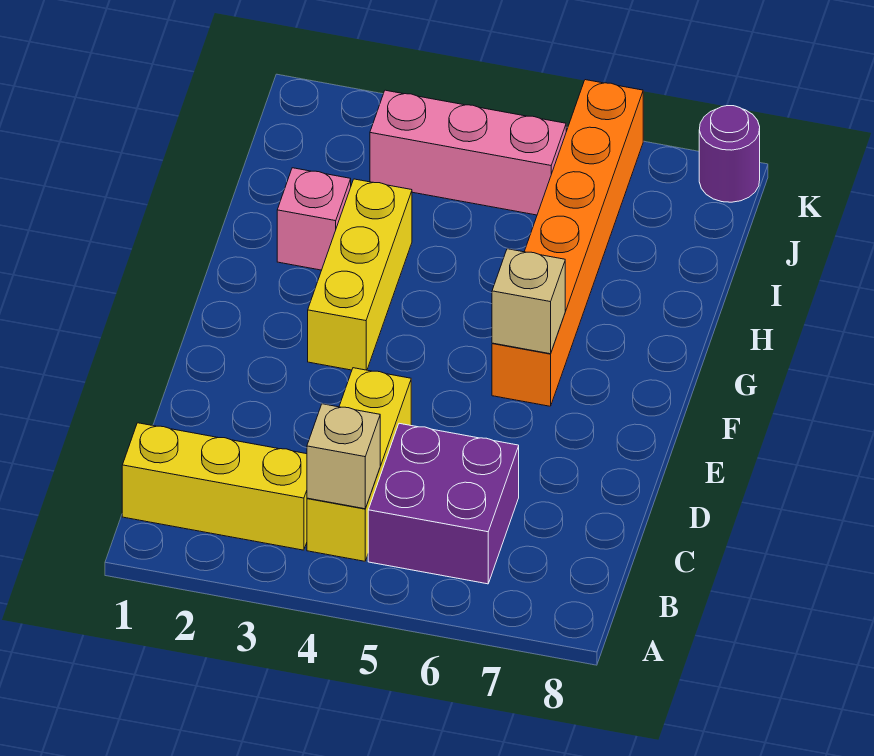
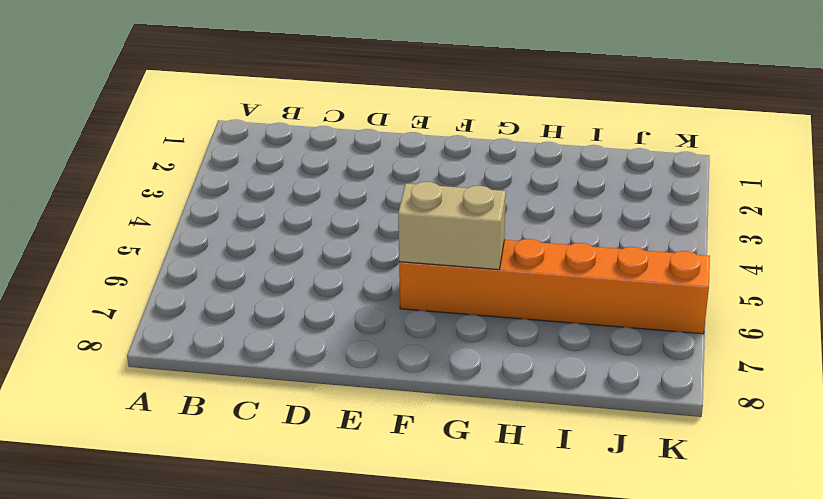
tan 1x2 brick [398,182,506,270] -> tan 1x1 brick [492,249,565,354]
none -> yellow 1x3 brick [122,423,307,550]
none -> yellow 1x3 brick [307,368,411,561]

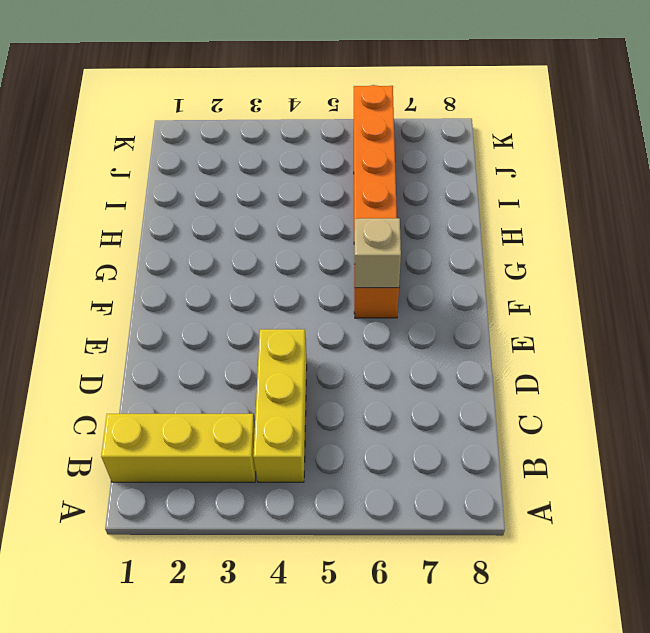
none -> purple 2x2 brick [368,423,519,584]
none -> yellow 1x3 brick [308,179,412,370]

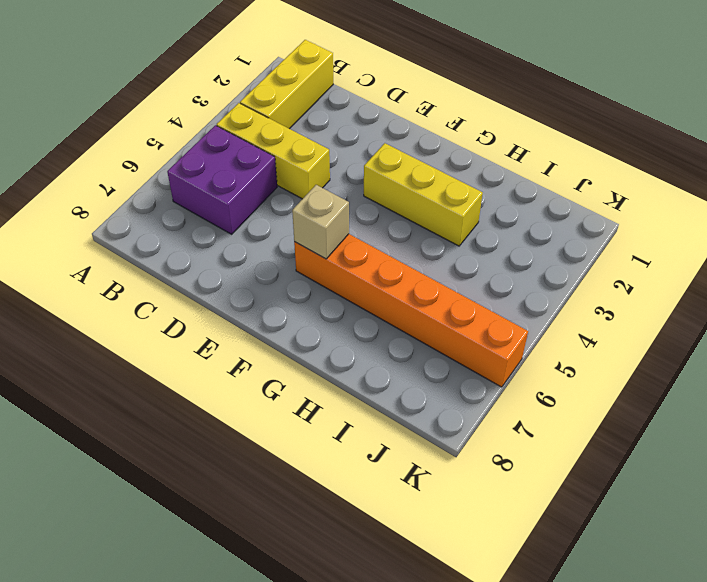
none -> pink 1x1 brick [277,168,351,270]
none -> pink 1x3 brick [370,90,566,215]

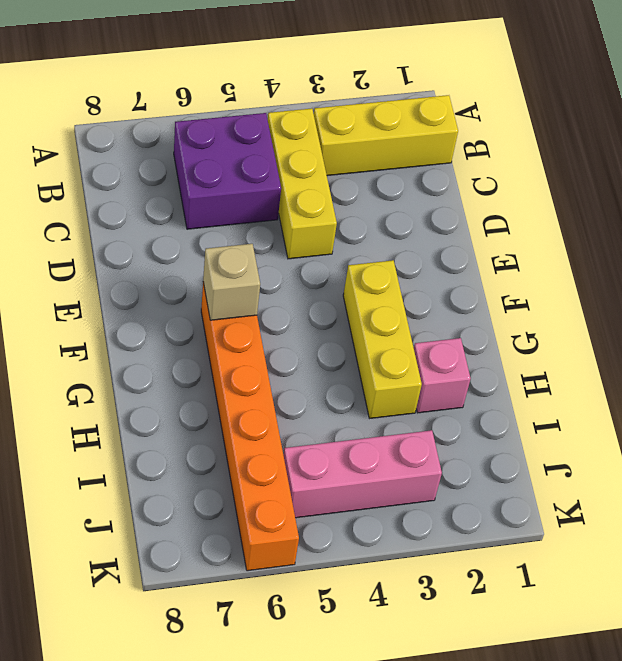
none -> purple 1x1 round brick [699,106,760,202]
none -> tan 1x1 brick [307,404,380,509]

